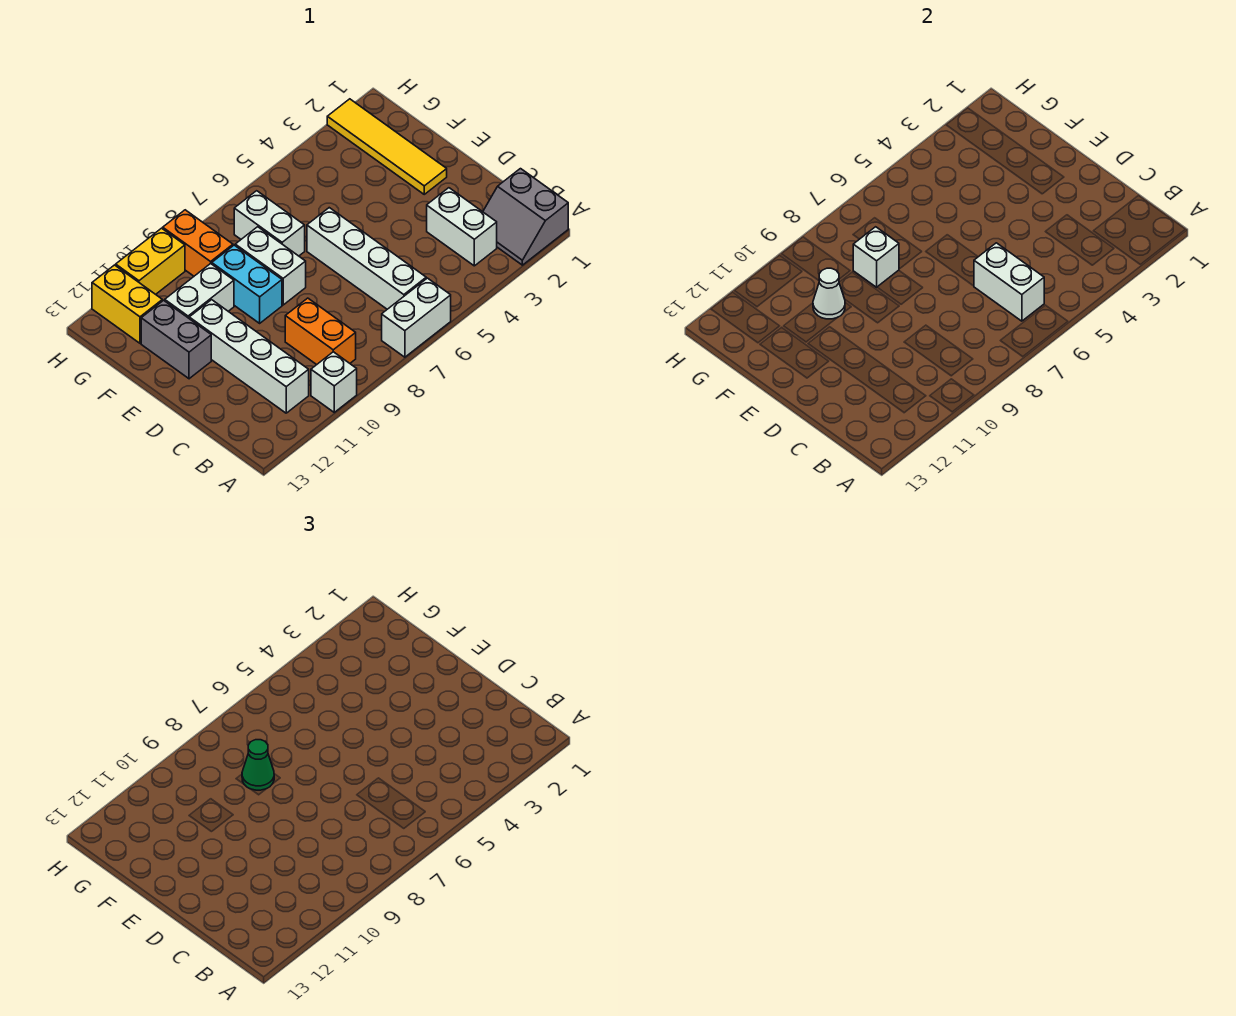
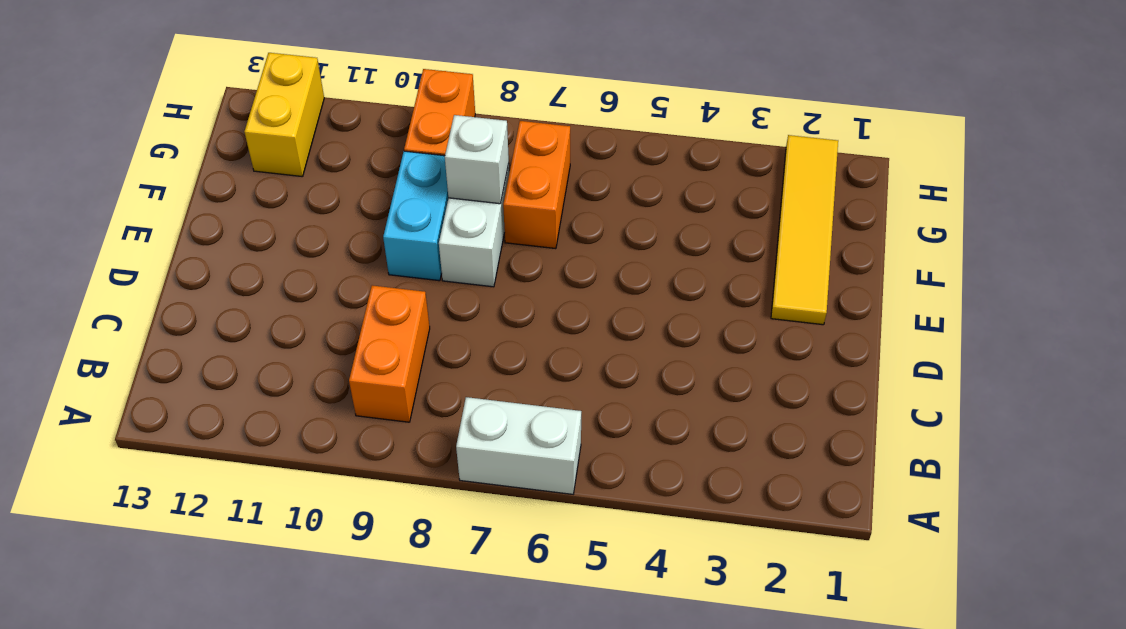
orange 1x2 brick [503,121,570,249] -> white 1x2 brick [234,191,305,256]
none -> grey 2x2 slope [483,169,568,265]
none -> white 1x1 brick [311,352,357,412]
none -> white 1x2 brick [427,188,497,266]

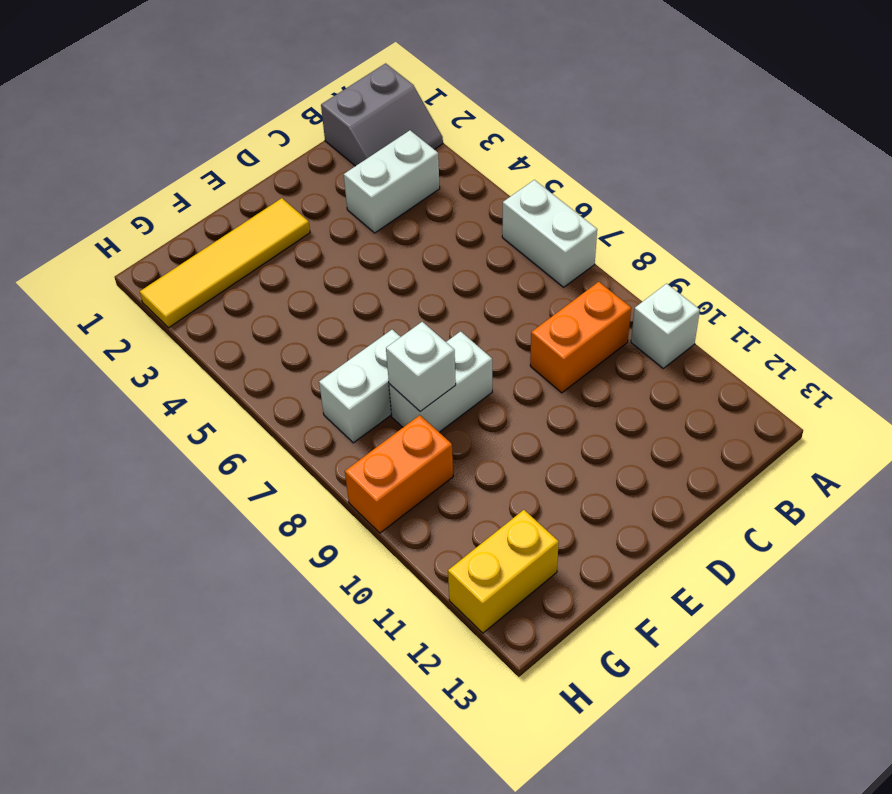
none -> white 1x4 brick [307,208,426,309]
none -> white 1x4 brick [189,300,309,413]
none -> cyan 1x2 brick [212,245,282,323]

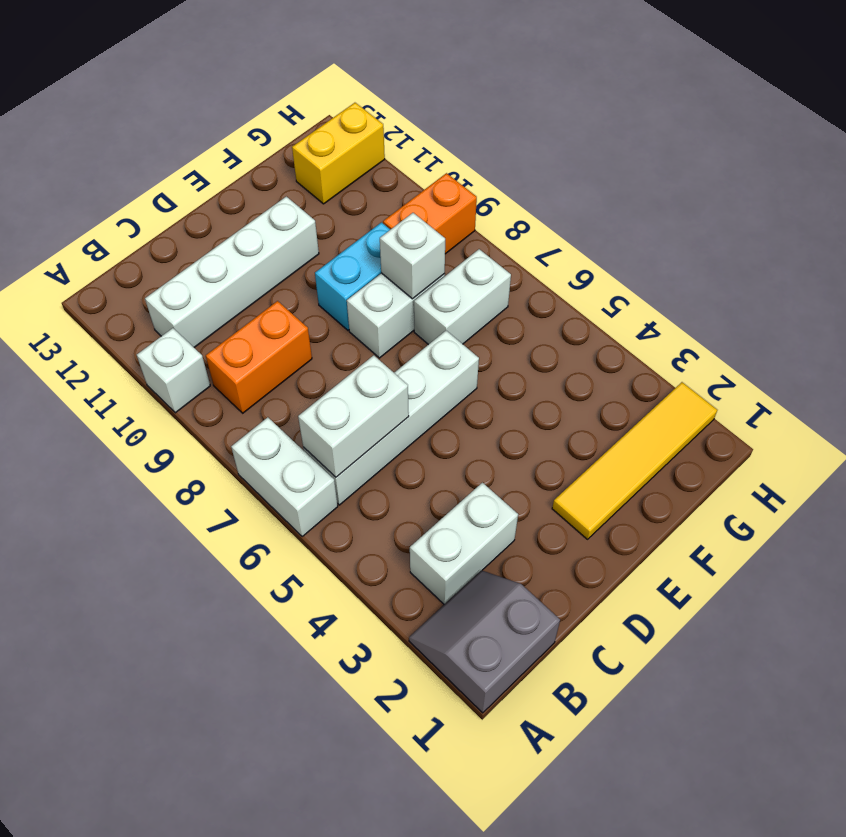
none -> grey 1x2 brick [141,300,211,379]
none -> white 1x2 brick [165,264,234,318]
none -> yellow 1x2 brick [116,228,185,294]

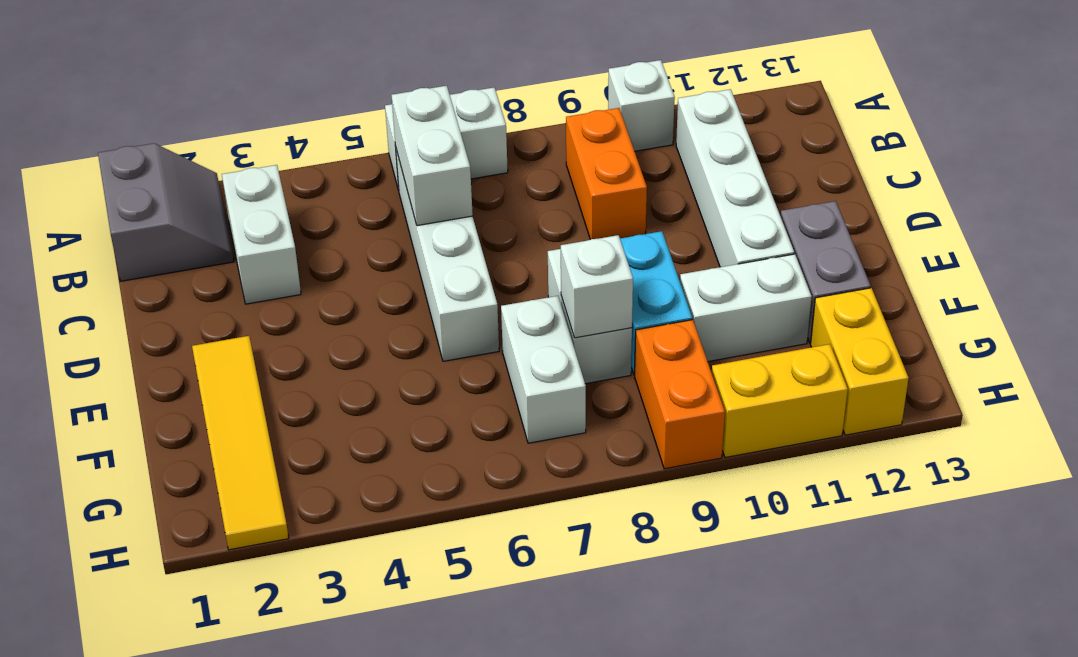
none -> white 1x1 cone [813,268,845,319]
none -> green 1x1 cone [242,740,274,790]

